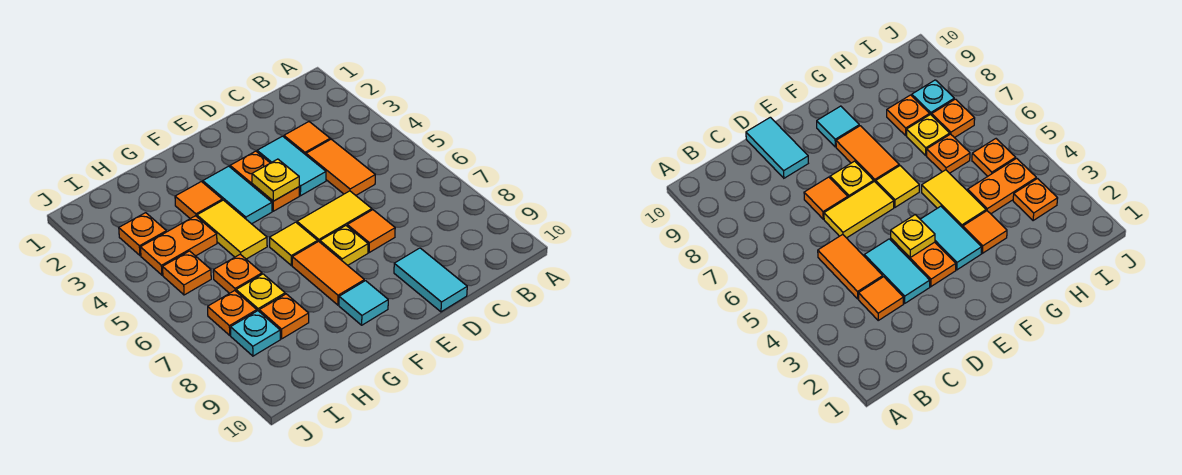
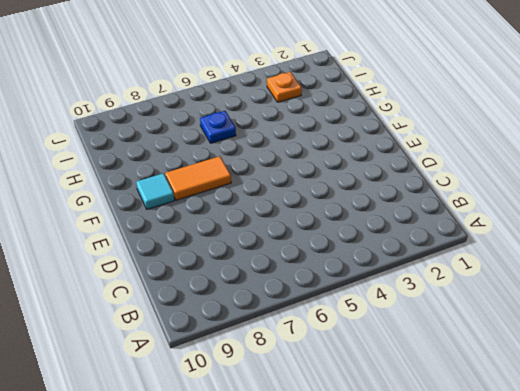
blue 1x1 plate [200,111,236,143] -> orange 1x1 plate [213,254,262,293]
none -> orange 1x1 tile [284,122,330,155]
none -> orange 1x2 tile [306,139,375,195]
none -> cyan 1x2 tile [257,136,326,196]

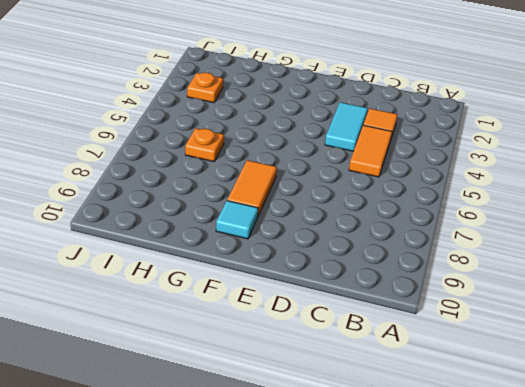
none -> yellow 1x2 tile [297,191,372,242]
none -> orange 1x1 tile [347,210,395,252]
none -> cyan 1x2 tile [394,248,467,312]

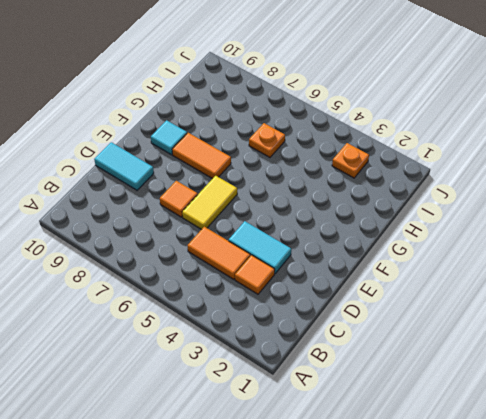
none -> orange 1x2 plate [230,151,299,211]
none -> yellow 1x1 plate [320,226,368,265]
none -> cyan 1x2 tile [203,166,272,224]

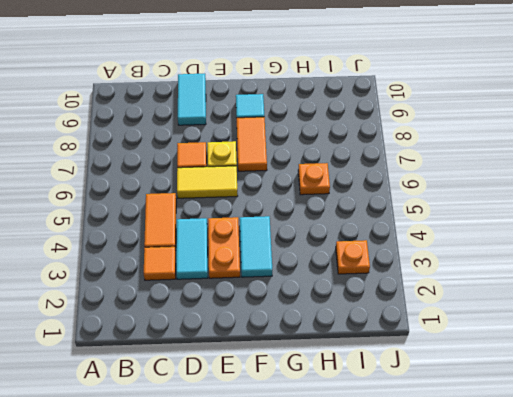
none -> yellow 1x1 tile [270,222,318,265]
none -> orange 1x1 tile [175,182,222,219]
none -> yellow 1x2 tile [197,200,267,259]

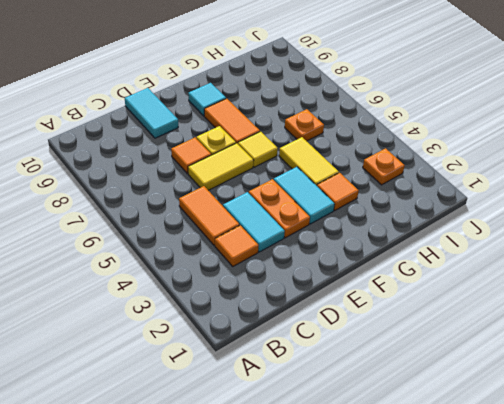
none -> orange 1x2 plate [140,216,217,275]
none -> yellow 1x1 plate [236,274,285,311]
none -> orange 1x1 plate [259,294,309,339]

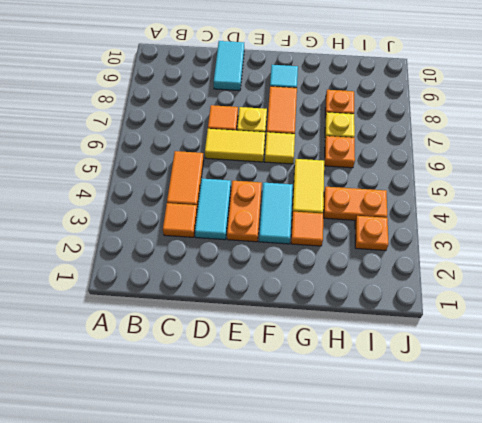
none -> orange 1x1 plate [163,251,211,295]
none -> orange 1x1 plate [208,291,257,335]
none -> cyan 1x1 plate [231,311,280,356]

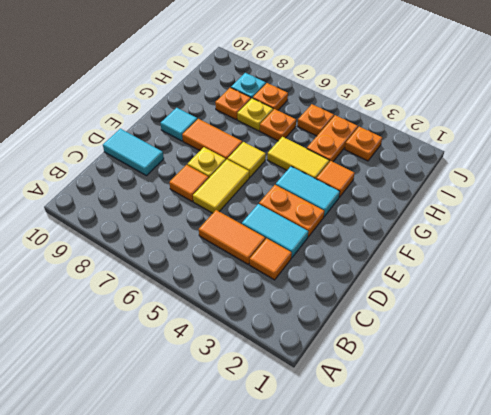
none -> yellow 1x1 plate [252,159,299,201]

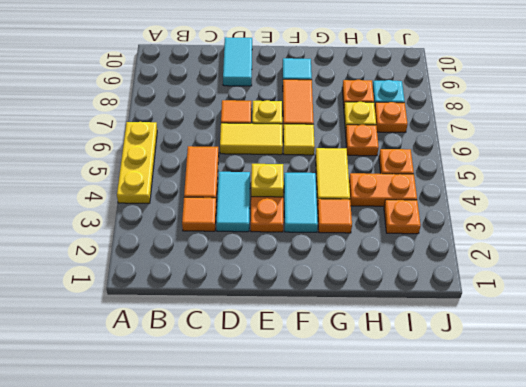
yellow 1x3 plate [117,122,157,203] -> none

